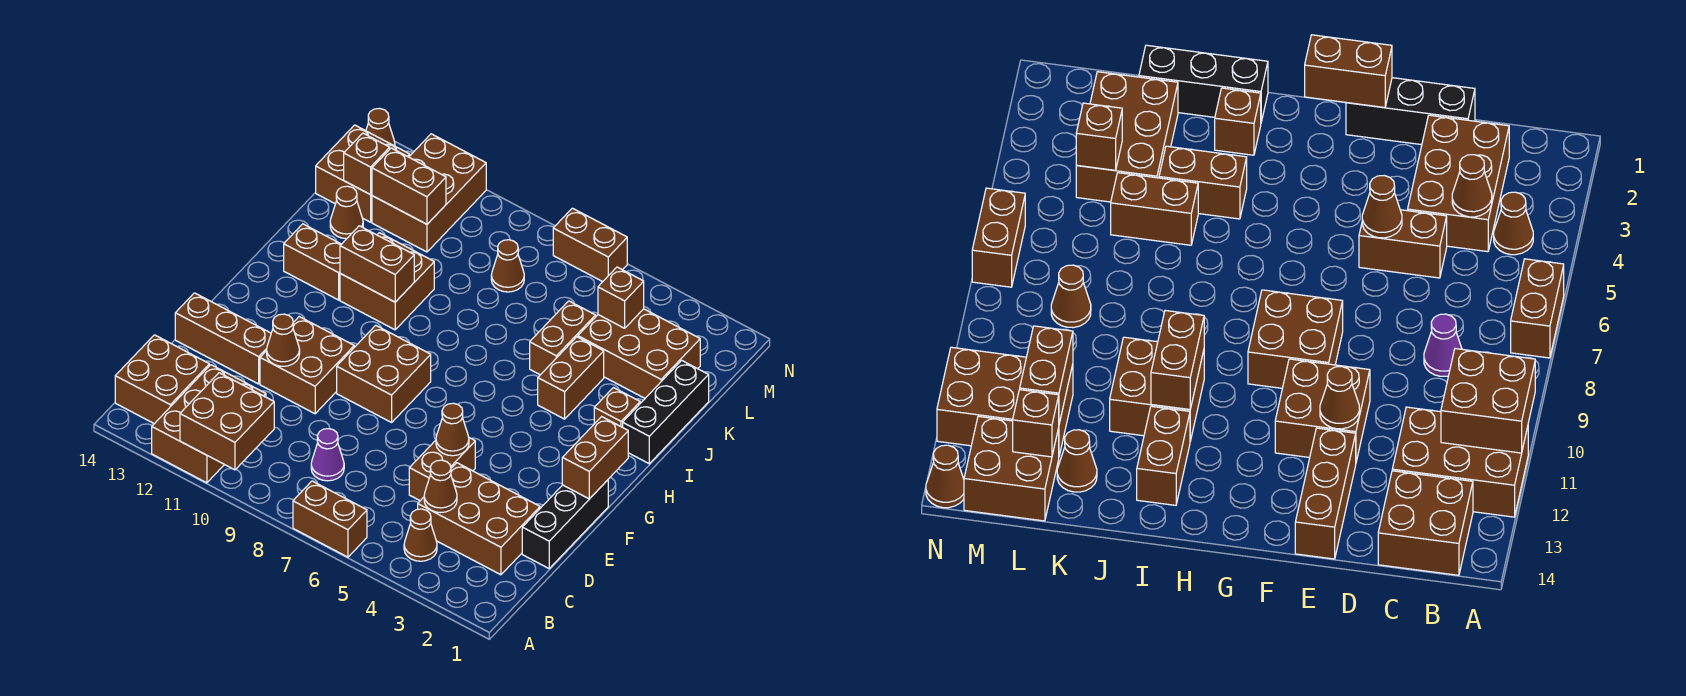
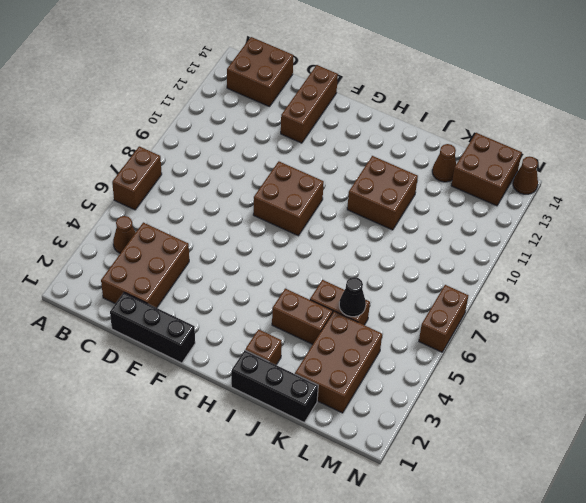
black 1x1 cone [339,277,366,317] -> none
none -> brown 2x3 brick [152,365,266,483]
none -> purple 1x1 cone [311,429,344,481]
none -> brown 1x2 brick [409,438,475,501]
none -> brown 2x2 brick [260,317,354,414]

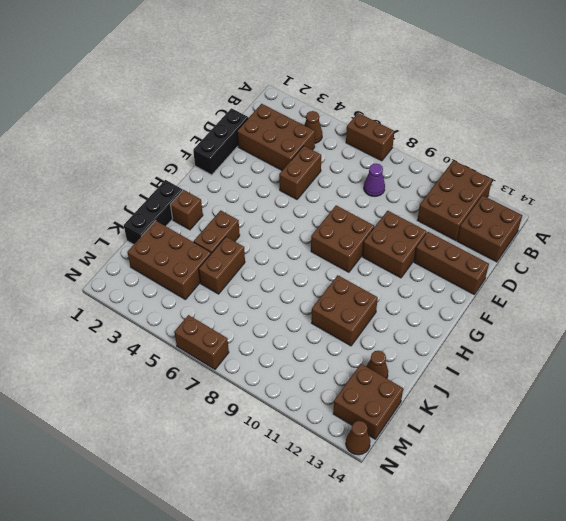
none -> brown 1x2 brick [284,224,341,300]
none -> brown 1x1 cone [491,240,524,292]
none -> brown 2x3 brick [372,134,486,252]
none -> brown 2x2 brick [180,373,274,470]

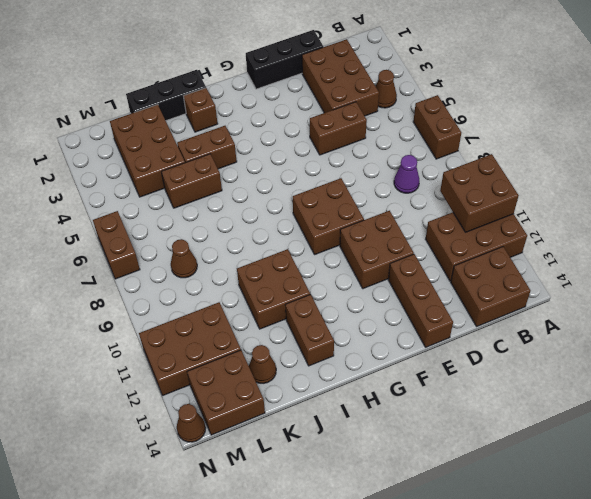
none -> brown 1x1 cone [424,460,457,513]
none -> brown 1x1 cone [436,403,469,456]
none -> brown 1x1 cone [267,314,300,366]
none -> brown 1x2 brick [562,417,628,499]

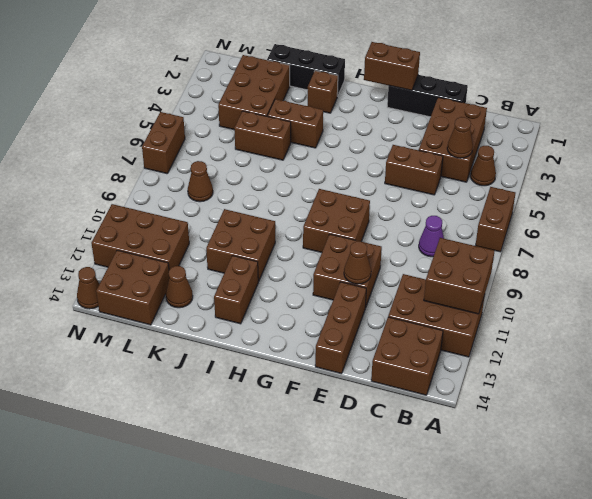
none -> brown 1x1 cone [436,403,469,456]
none -> brown 1x2 brick [340,226,414,302]
none -> brown 1x1 brick [598,267,644,328]
none -> brown 1x2 brick [372,148,446,224]

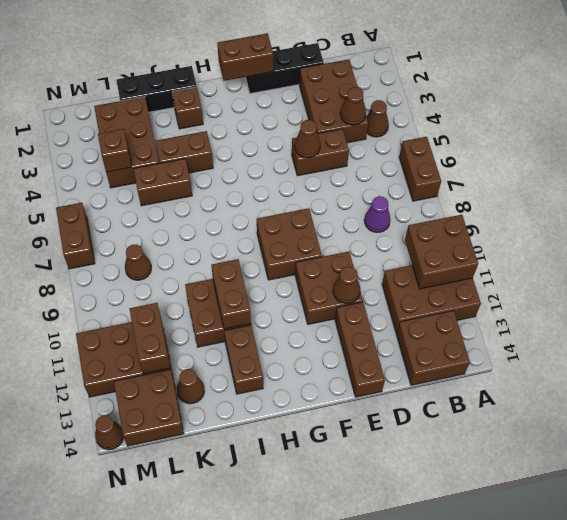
none -> brown 1x1 brick [344,133,390,195]

